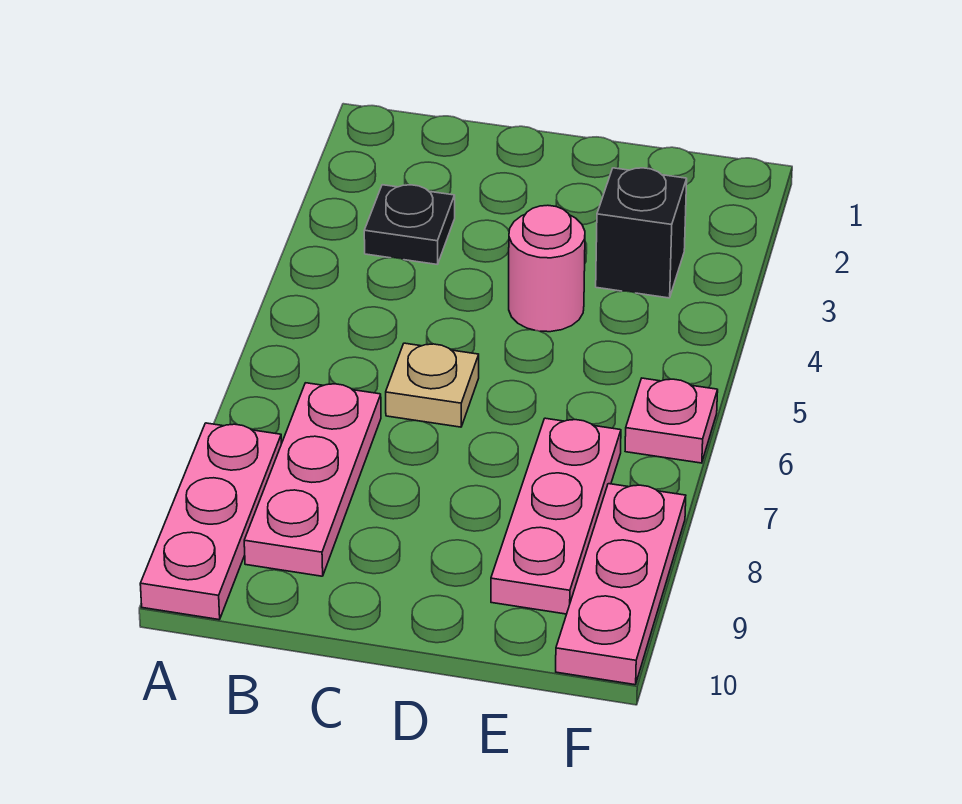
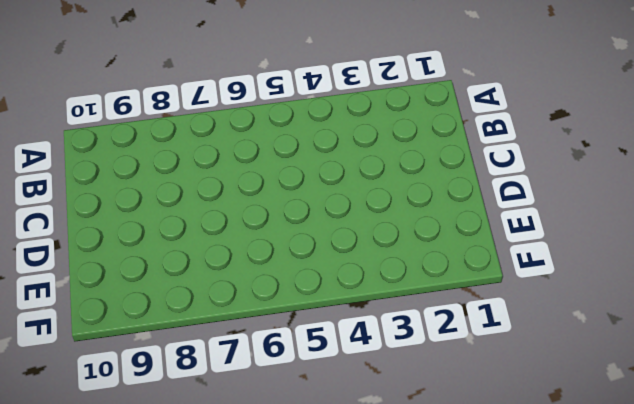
none -> pink 1x3 plate [140,423,282,620]
none -> black 1x1 plate [364,185,455,265]

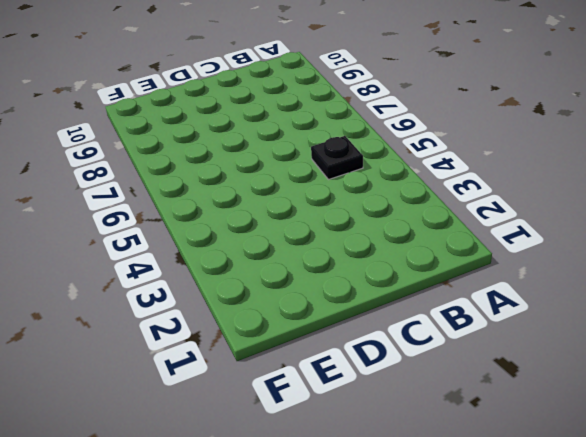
black 1x1 plate [311,136,363,180] -> black 1x1 plate moved to [364,185,455,265]
none -> pink 1x3 plate [140,423,282,620]
none -> pink 1x3 plate [244,383,381,576]

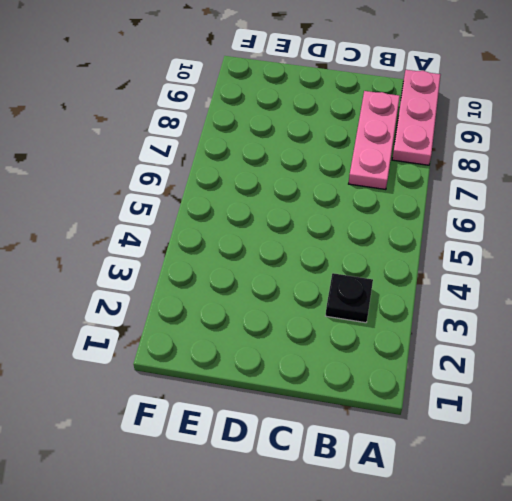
none -> tan 1x1 plate [386,343,479,427]
none -> pink 1x1 round brick [509,205,585,332]

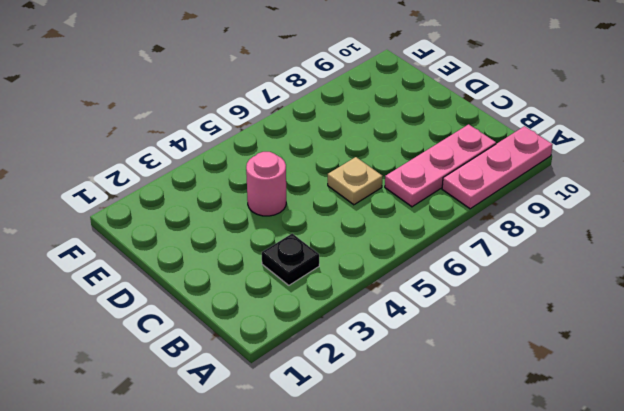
none -> black 1x1 brick [596,168,687,298]
none -> pink 1x3 plate [491,418,621,614]

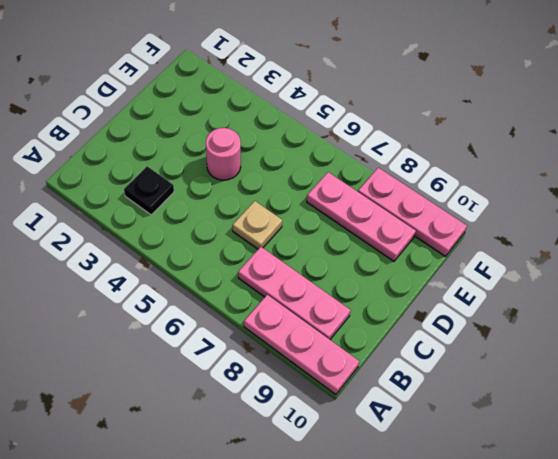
none -> black 1x1 brick [596,168,687,298]
none -> pink 1x1 plate [625,378,718,463]

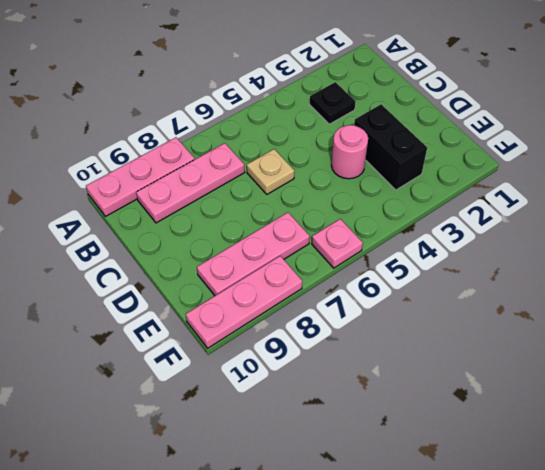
black 1x2 brick [354,104,427,190] -> black 1x1 brick [596,168,687,298]

